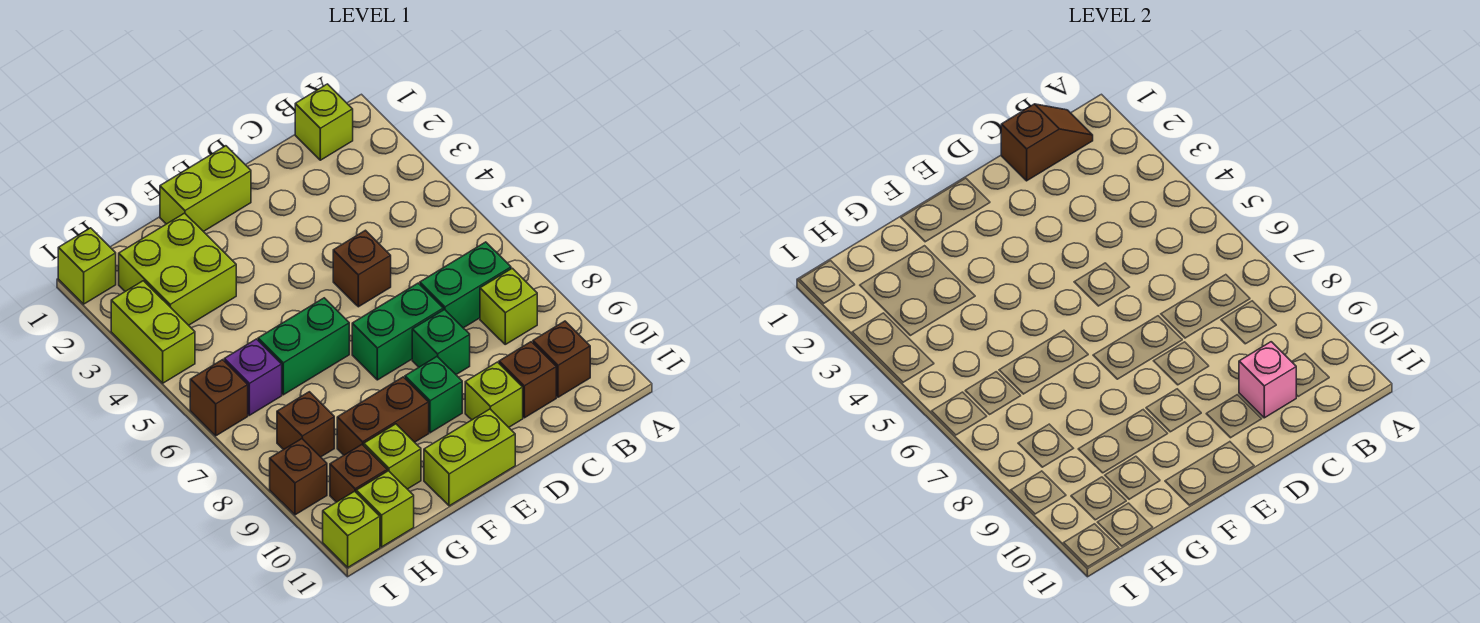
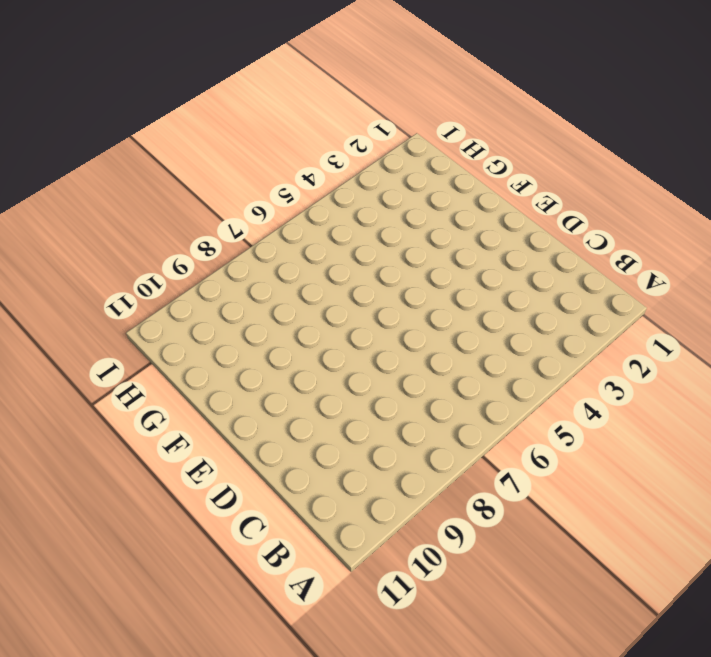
none -> lime 1x1 brick [295,84,353,160]
none -> green 1x2 brick [420,242,511,328]
none -> lime 1x1 brick [480,268,537,344]

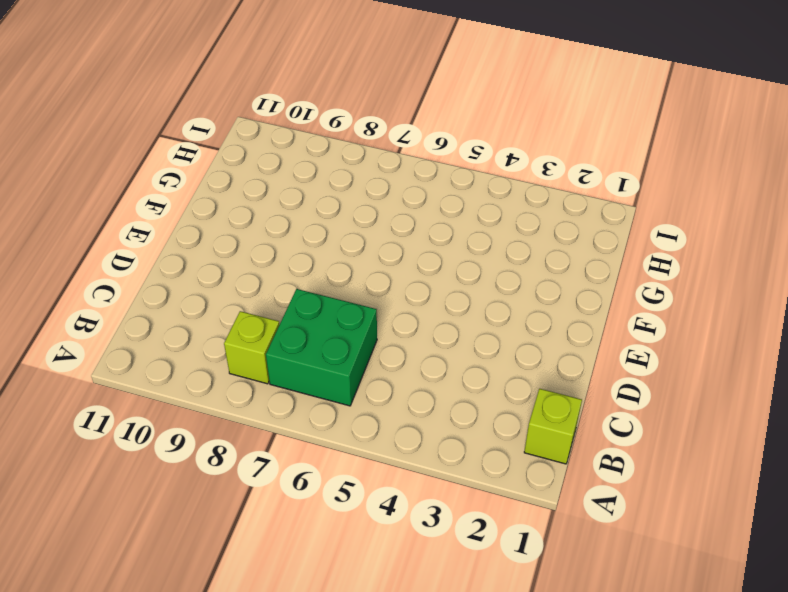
green 2x2 brick [266,289,377,406] -> green 1x2 brick [420,242,511,328]
none -> brown 1x1 brick [533,321,590,397]
none -> brown 1x1 brick [499,342,556,418]
none -> brown 1x1 brick [333,230,391,307]

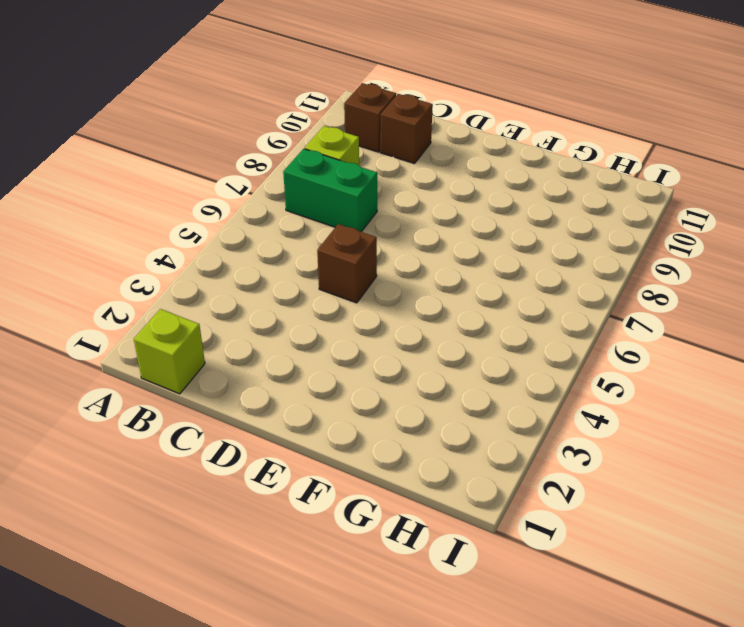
none -> green 1x2 brick [352,283,443,380]
none -> green 1x1 brick [412,310,470,374]
none -> lime 1x1 brick [465,362,523,427]

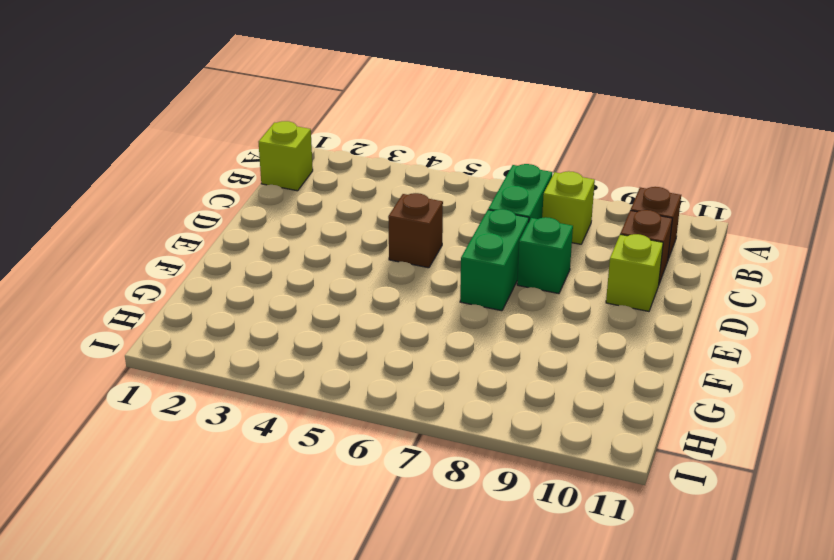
none -> lime 1x2 brick [160,146,251,232]
none -> green 1x1 brick [405,357,462,433]
none -> lime 1x2 brick [424,409,515,506]

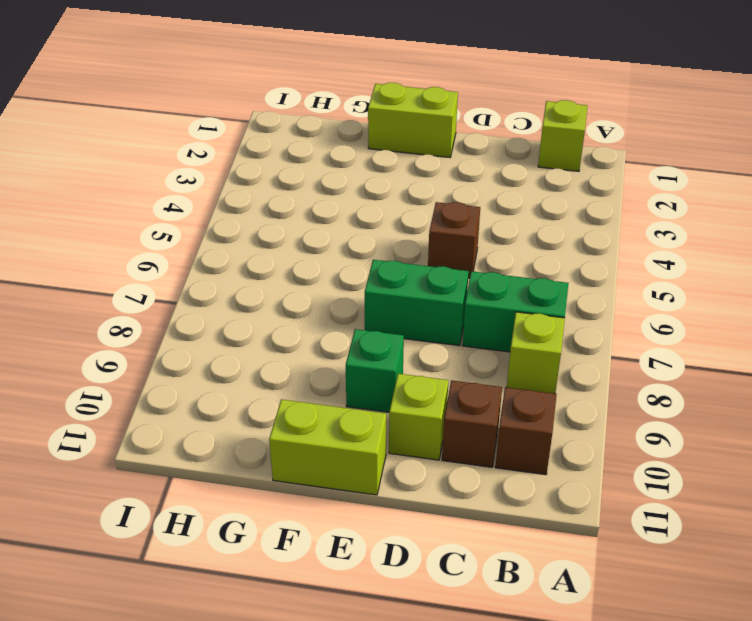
none -> green 1x1 brick [412,310,470,374]
none -> green 1x2 brick [258,298,349,395]
none -> brown 1x2 brick [337,377,429,455]

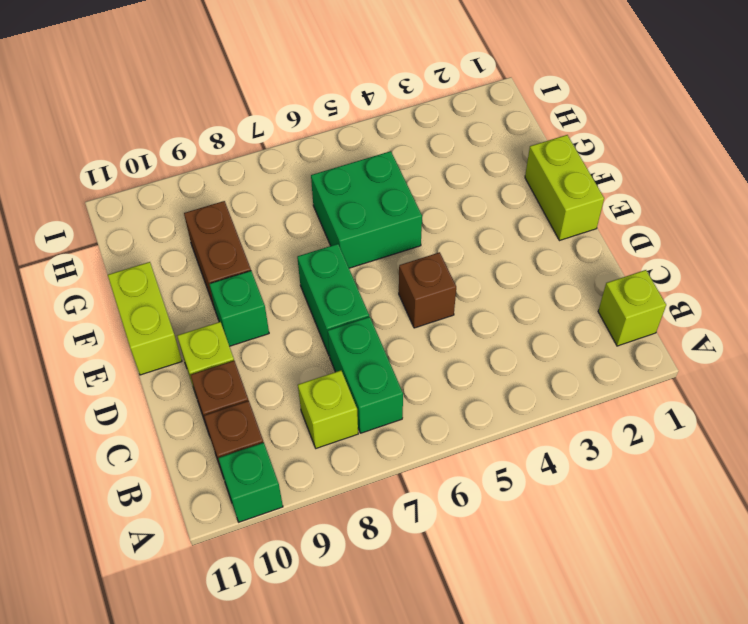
green 1x1 brick [218,443,283,522] -> green 1x1 brick moved to [412,310,470,374]
green 2x2 brick [311,151,422,268] -> green 1x2 brick [258,298,349,395]
none -> lime 2x2 brick [119,213,236,325]
none -> lime 1x1 brick [364,424,421,489]
none -> purple 1x1 brick [224,339,282,415]

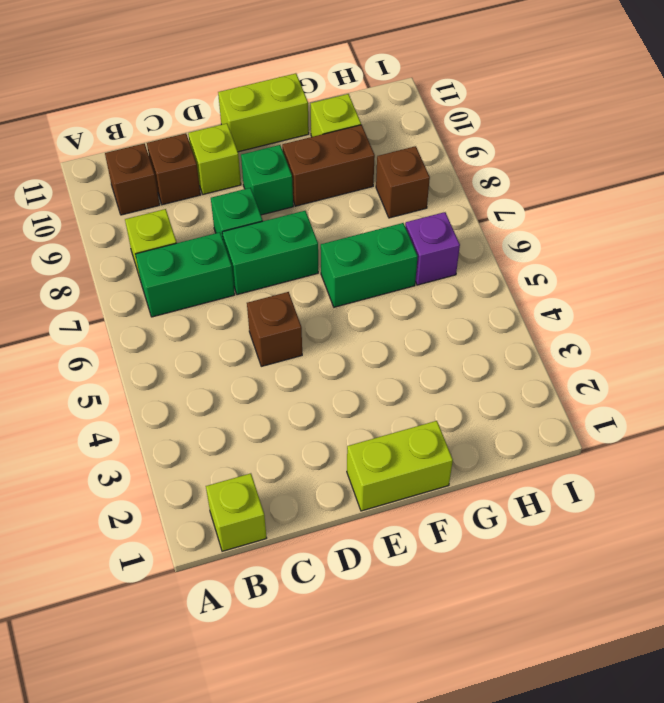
none -> lime 2x2 brick [119,213,236,325]
none -> brown 1x1 brick [330,445,387,502]
none -> lime 1x1 brick [356,471,414,547]

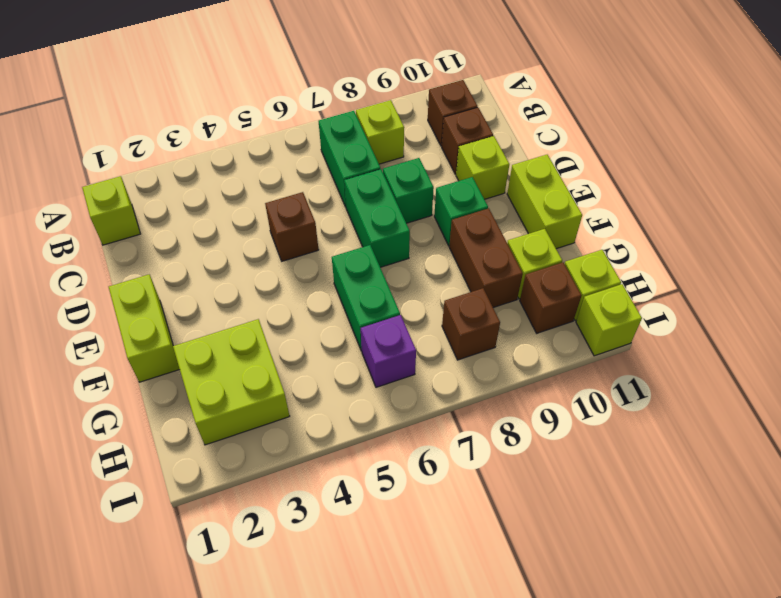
none -> lime 1x1 brick [58,228,116,304]
none -> lime 1x2 brick [111,281,195,383]
none -> brown 1x1 brick [190,360,248,436]

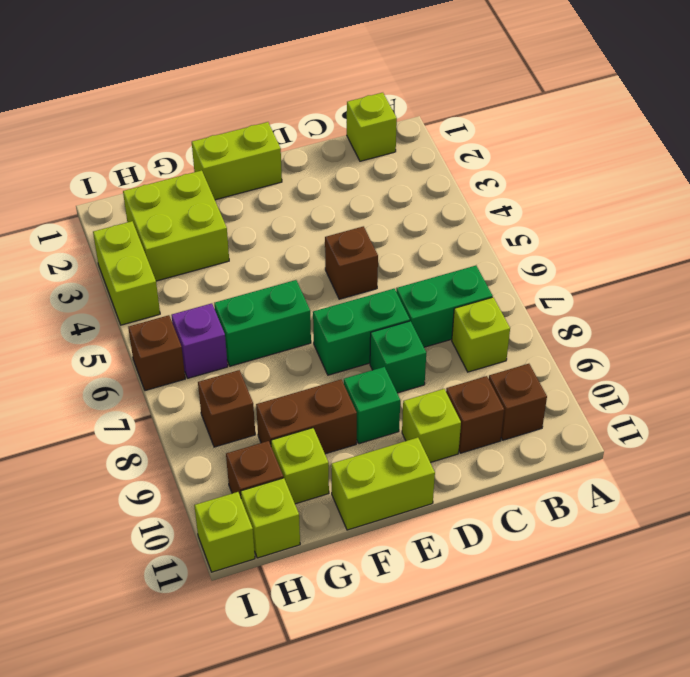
none -> lime 1x1 brick [58,228,116,304]
none -> brown 1x1 brick [270,439,327,515]
none -> brown 1x2 slope [1001,104,1093,181]

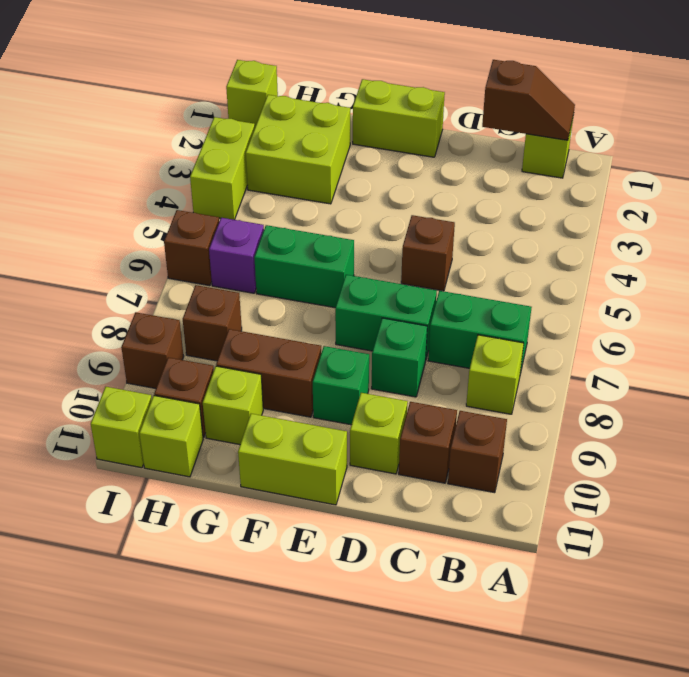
none -> pink 1x1 brick [1239,342,1296,418]

